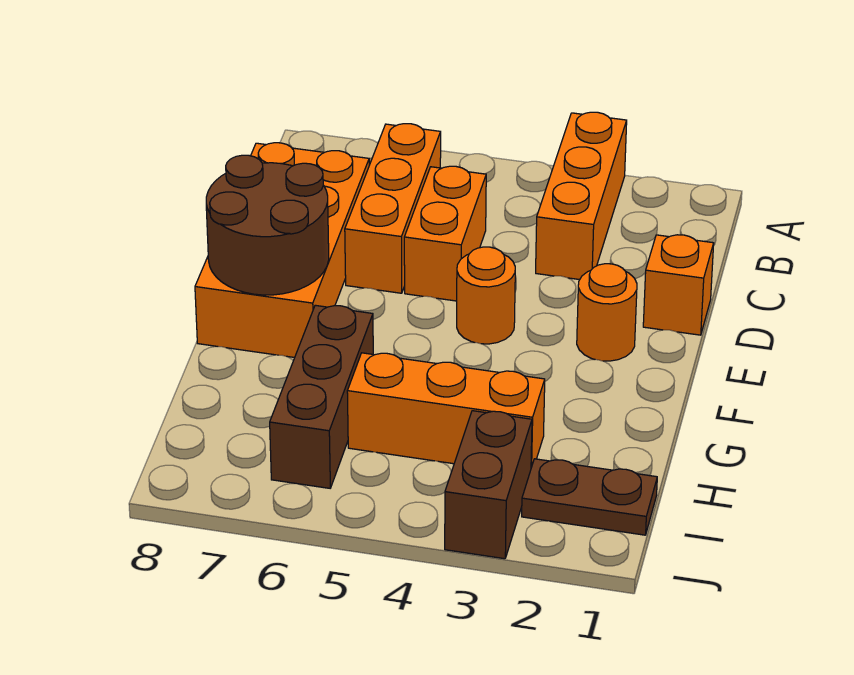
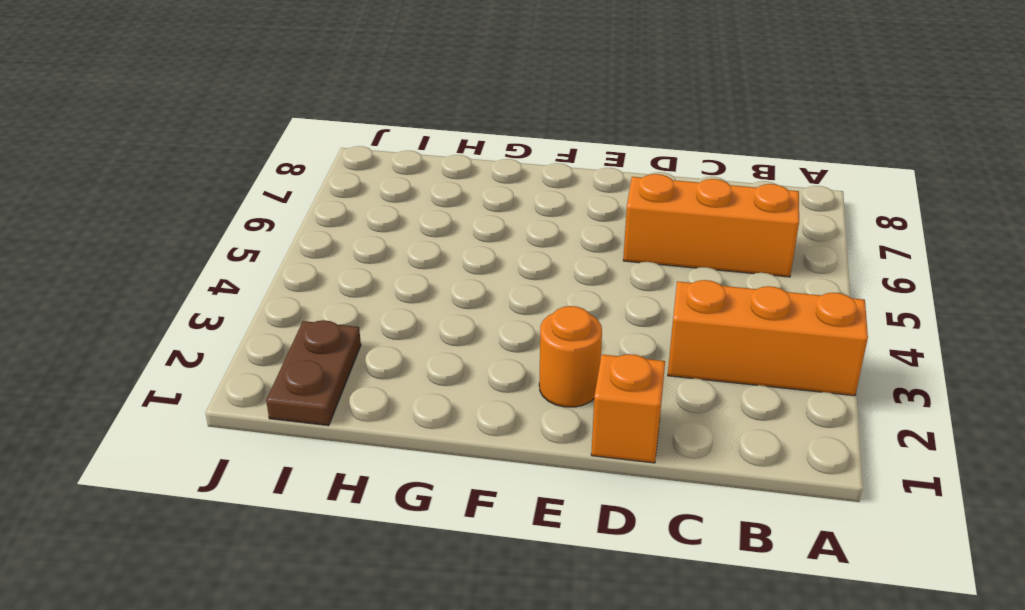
none -> orange 1x2 brick [404,166,486,301]
none -> orange 2x4 brick [195,143,369,358]
none -> orange 1x1 round brick [457,247,515,344]

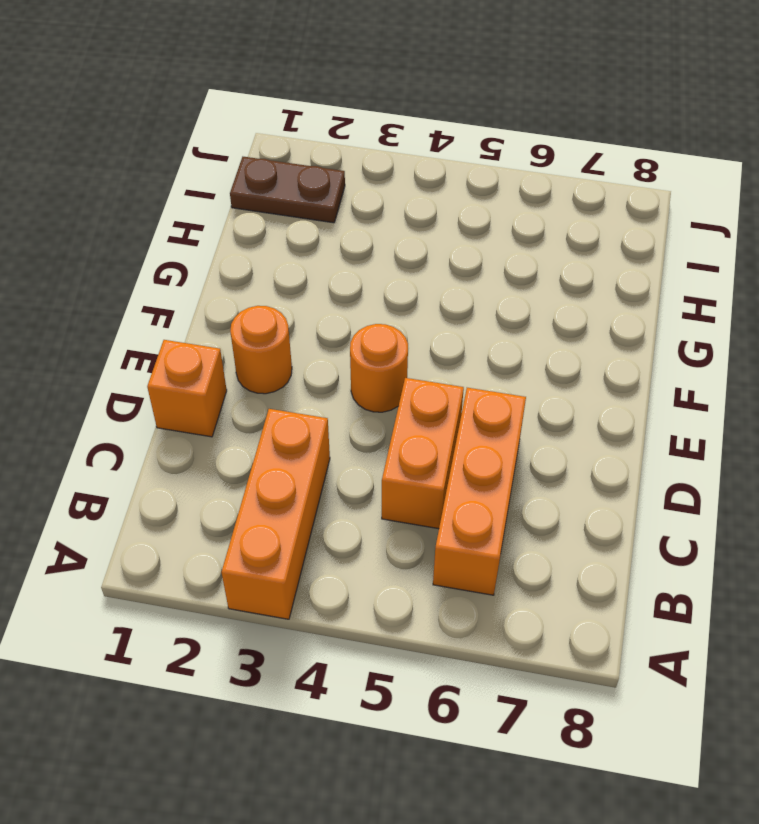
none -> orange 2x4 brick [195,143,369,358]
none -> brown 1x3 brick [270,305,373,488]
none -> orange 1x3 brick [347,353,545,468]

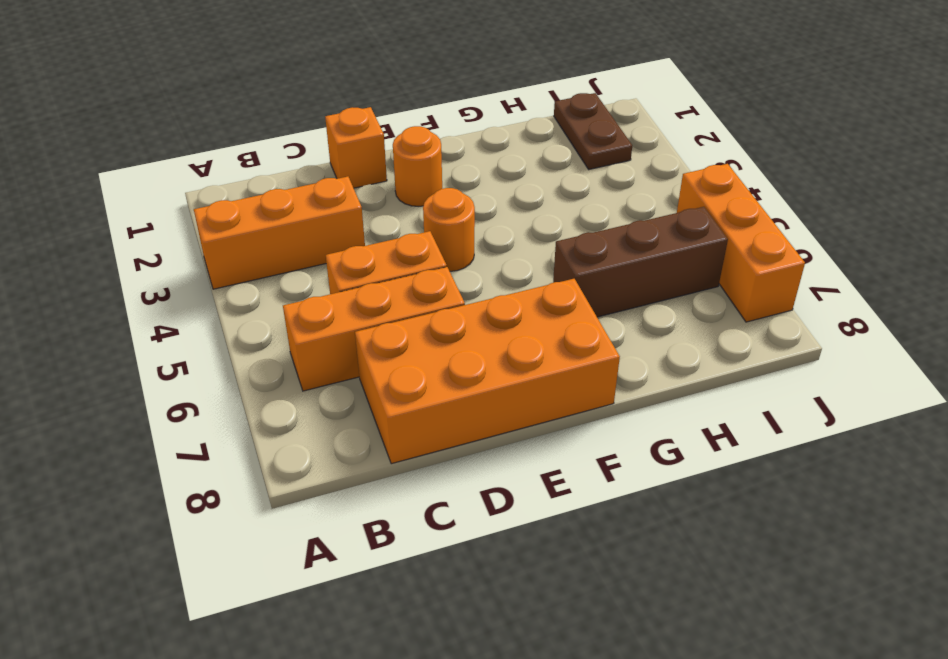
orange 1x3 brick [677,164,805,322] -> orange 1x3 brick moved to [347,353,545,468]
none -> brown 1x2 brick [445,411,532,559]
none -> brown 2x2 round brick [206,155,329,295]

